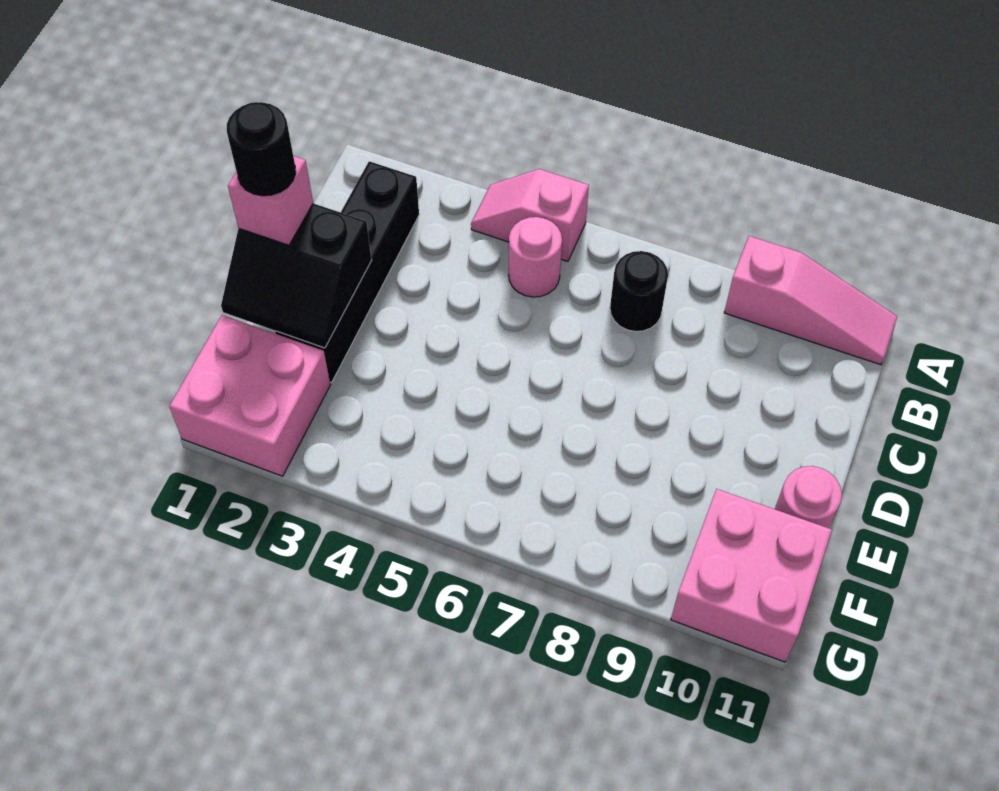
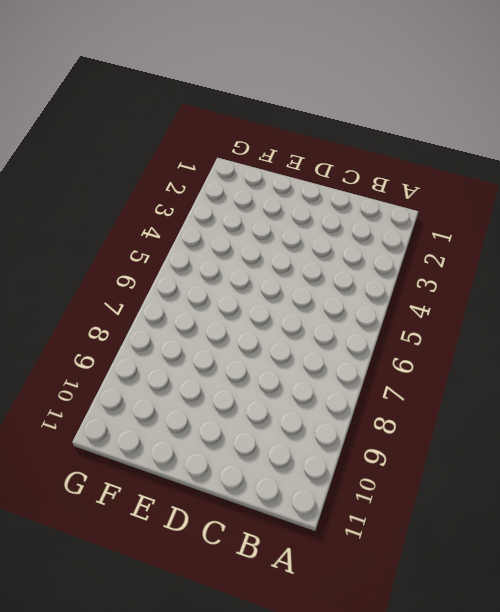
none -> pink 1x2 slope [471,169,589,261]
none -> pink 1x3 slope [724,236,897,365]

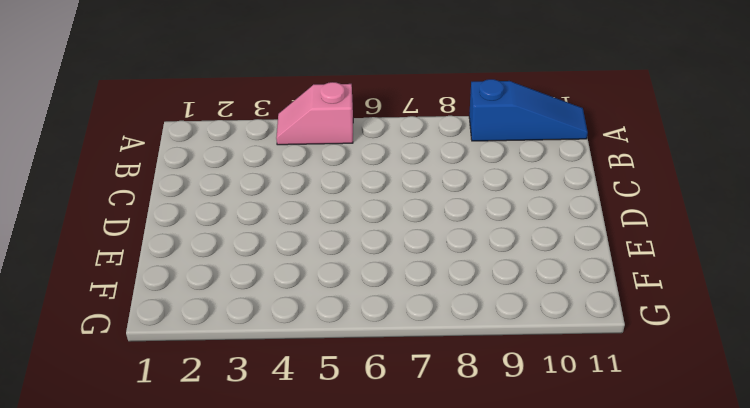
blue 1x3 slope [469,79,588,141] -> pink 1x3 slope [724,236,897,365]
none -> black 1x4 brick [275,161,419,383]
none -> pink 1x1 round brick [509,217,562,297]

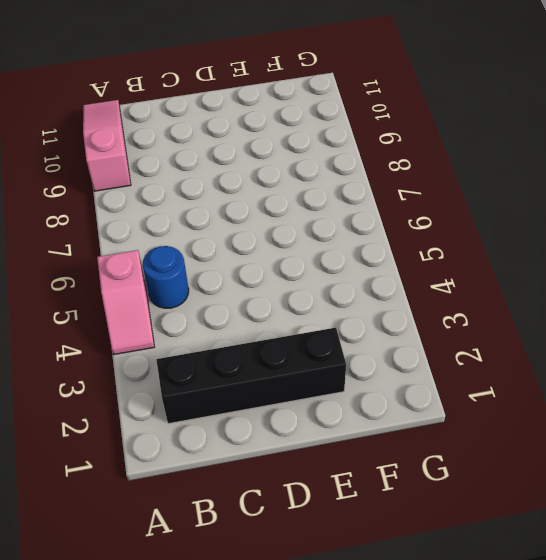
blue 1x1 round brick [143,246,189,308] -> pink 1x1 round brick [509,217,562,297]
none -> black 1x1 round brick [610,251,668,331]
none -> pink 1x1 round brick [775,466,842,528]

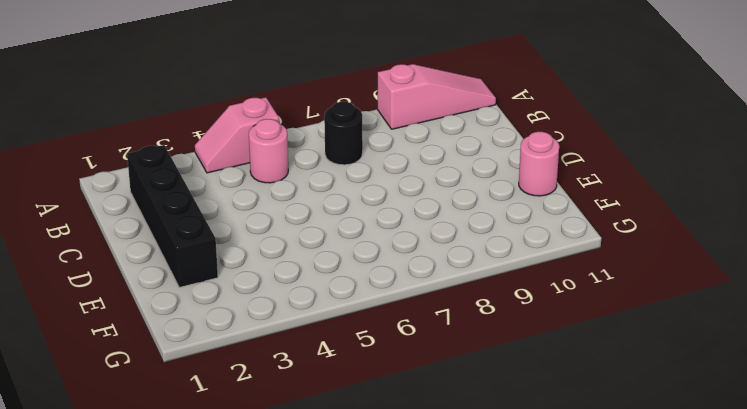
none -> pink 2x2 brick [169,315,330,476]
none -> pink 2x2 brick [671,489,832,662]

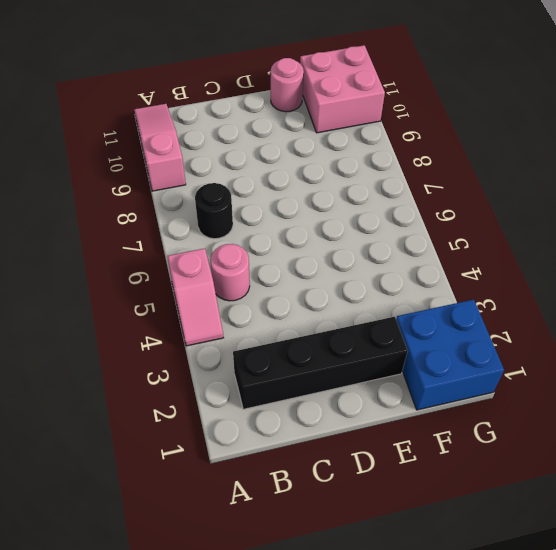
blue 2x2 brick [396,300,504,410] -> pink 2x2 brick [169,315,330,476]
none -> black 2x2 slope [221,203,372,348]
none -> pink 1x1 brick [228,156,313,245]

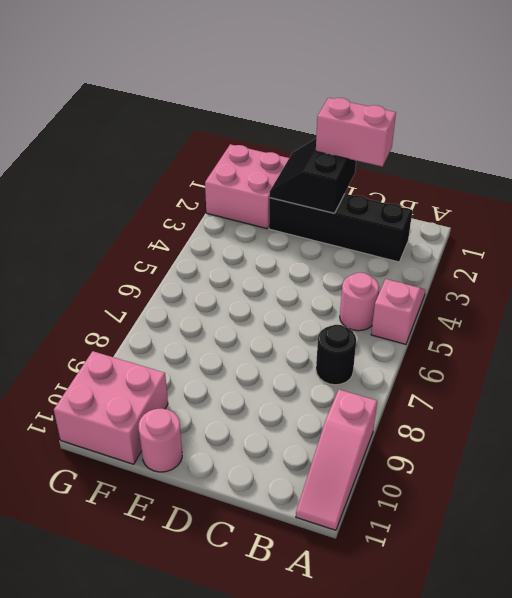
pink 1x2 brick [316,98,396,167] -> pink 1x1 brick [228,156,313,245]
none -> black 1x1 round brick [227,102,296,196]

